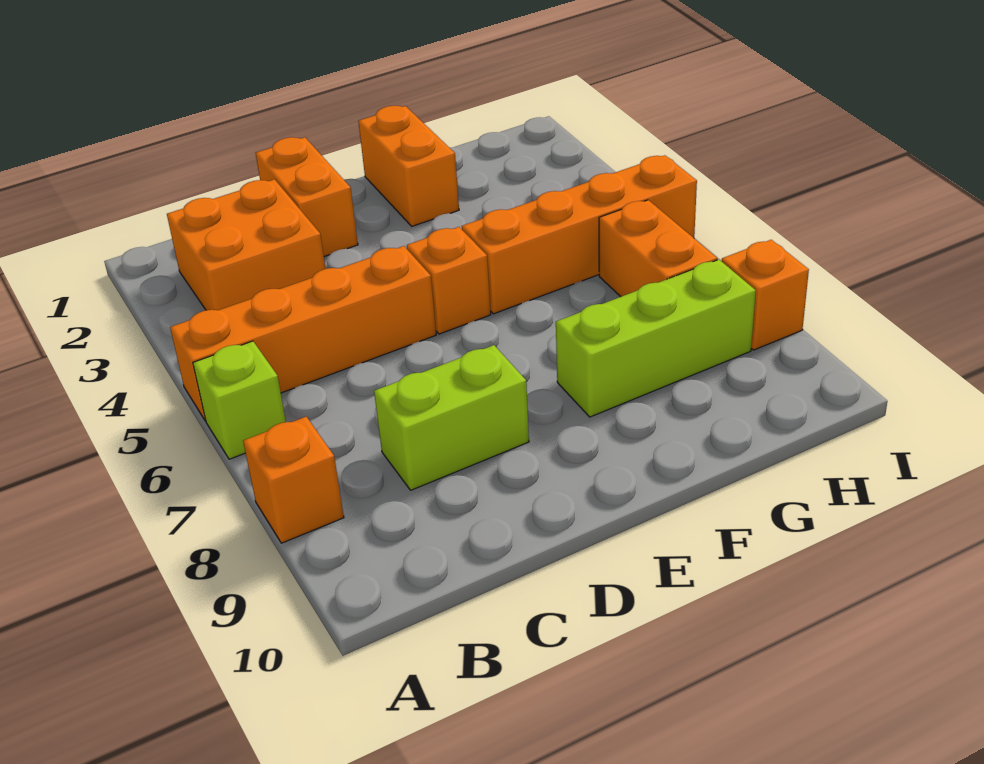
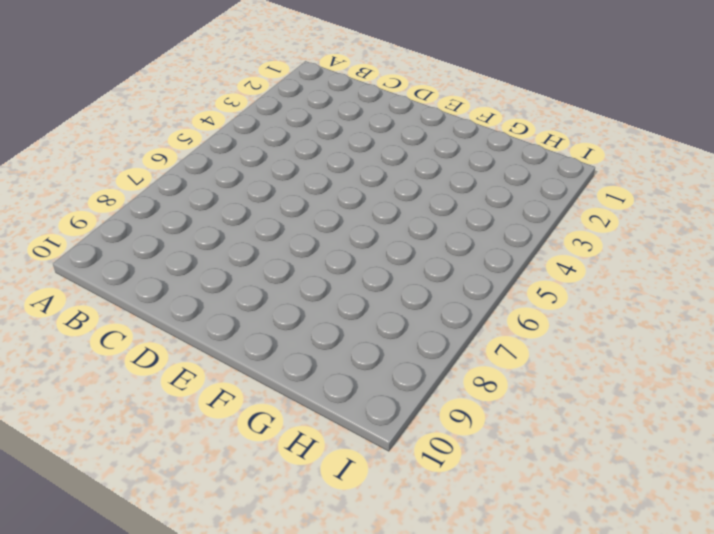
none -> orange 1x4 brick [170,246,436,421]
none -> lime 1x1 brick [193,341,286,459]
none -> orange 1x1 brick [243,417,344,543]

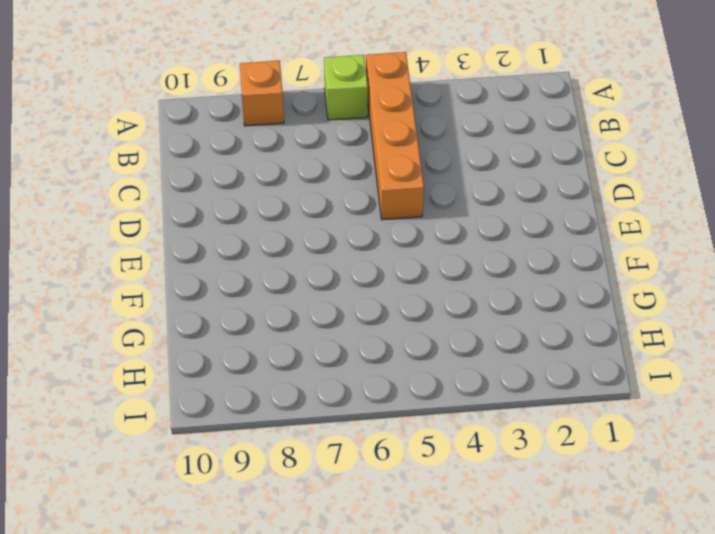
none -> orange 2x2 brick [167,179,326,310]
none -> lime 1x2 brick [374,345,529,490]
none -> orange 1x2 brick [256,137,358,256]

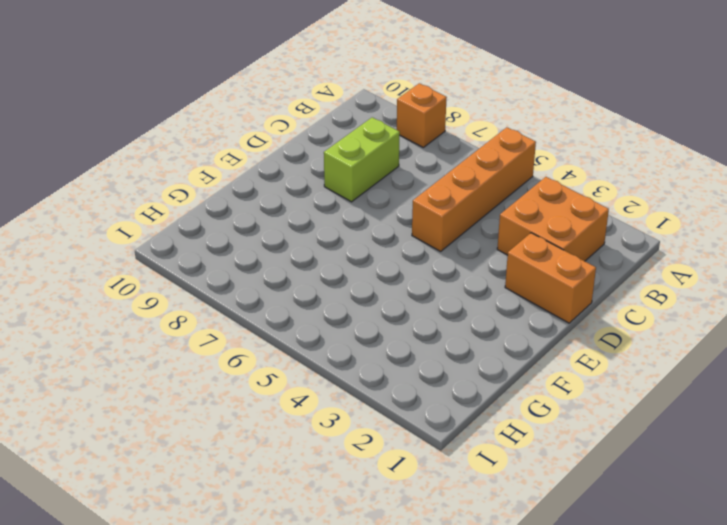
none -> lime 1x1 brick [193,341,286,459]
none -> orange 1x1 brick [407,227,491,334]
none -> orange 1x2 brick [358,106,459,226]

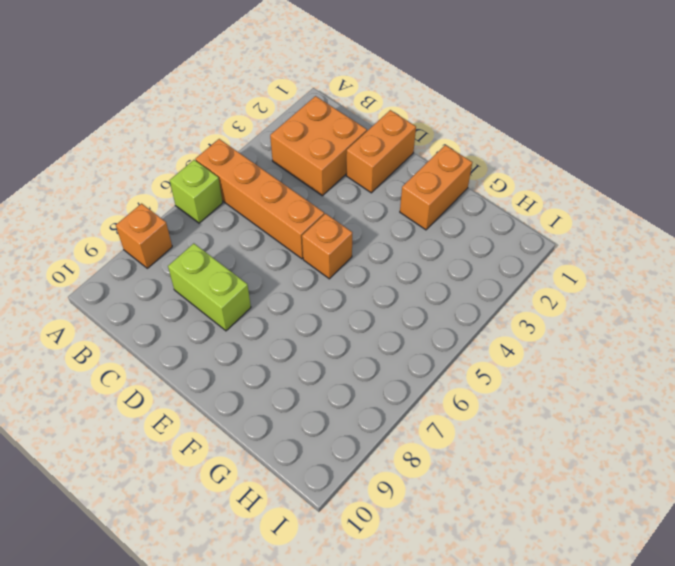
none -> orange 1x4 brick [462,155,697,314]
none -> lime 1x3 brick [556,260,756,417]
none -> orange 1x2 brick [599,200,717,297]

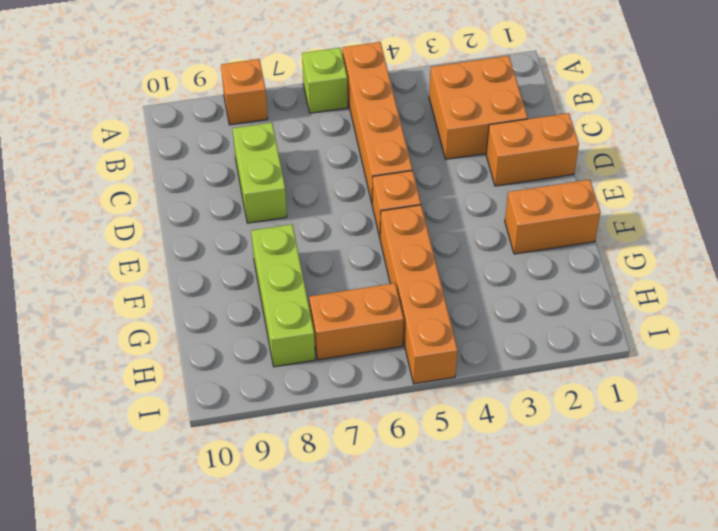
none -> orange 1x1 brick [721,240,809,350]

